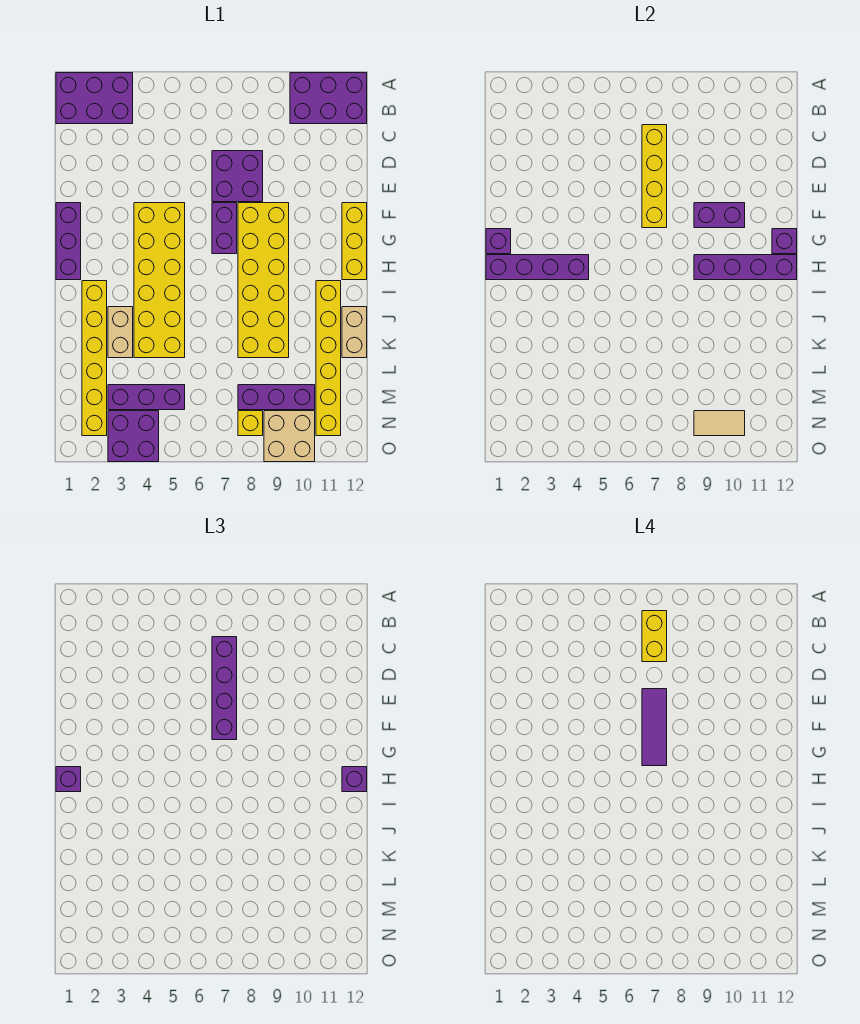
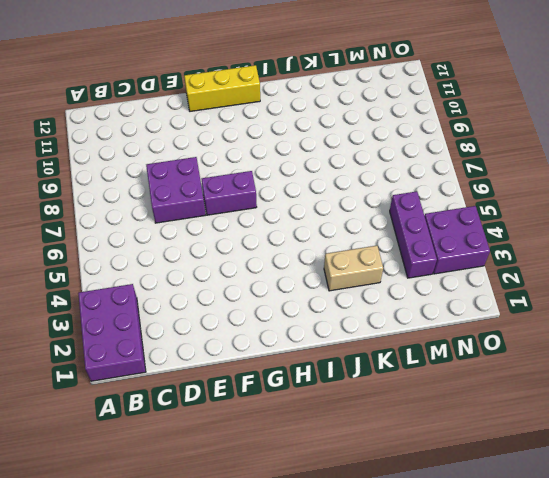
none -> purple 2x3 brick [290,73,367,124]
none -> purple 1x3 brick [56,203,81,280]
none -> yellow 2x6 brick [134,203,185,358]

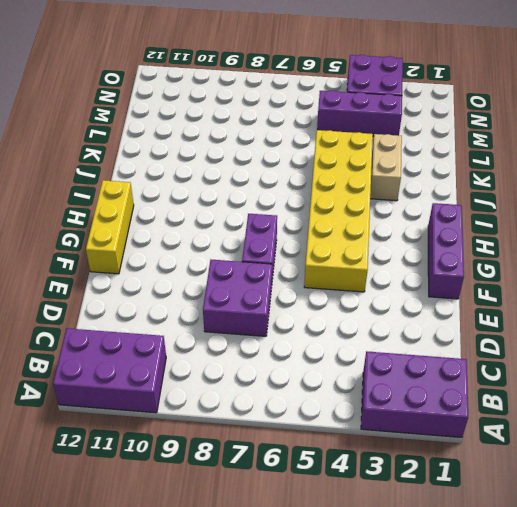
none -> yellow 2x6 brick [238,203,289,358]
none -> yellow 1x6 brick [82,281,107,436]
none -> yellow 1x6 brick [316,281,341,436]

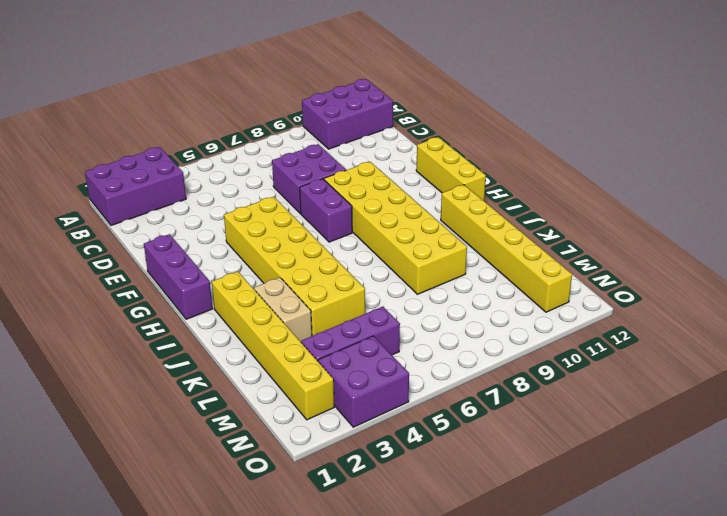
none -> tan 1x2 brick [342,307,367,358]
none -> purple 1x3 brick [238,385,315,410]
none -> yellow 1x1 brick [238,411,263,436]

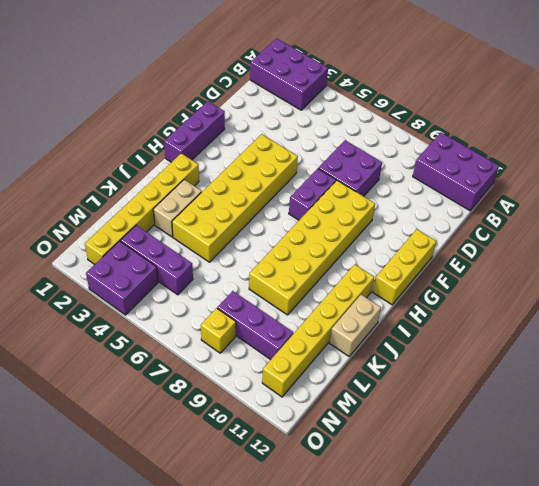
none -> tan 2x2 brick [264,411,315,462]
none -> yellow 1x4 brick [642,125,667,228]
none -> purple 1x2 brick [694,203,745,228]

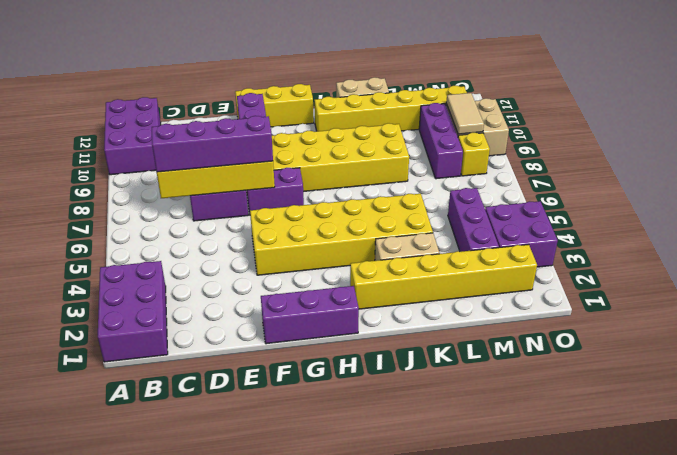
none -> purple 1x1 brick [486,229,511,254]
none -> purple 1x1 brick [772,229,797,254]
none -> purple 1x4 brick [486,255,589,280]

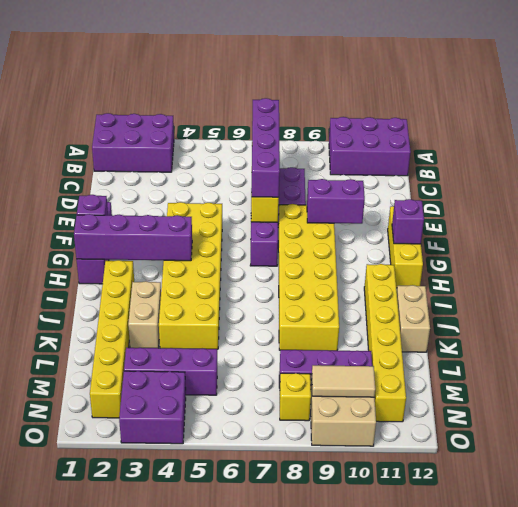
none -> purple 1x4 brick [694,255,797,280]
none -> purple 1x1 brick [56,767,81,792]
none -> purple 1x1 brick [342,767,367,792]

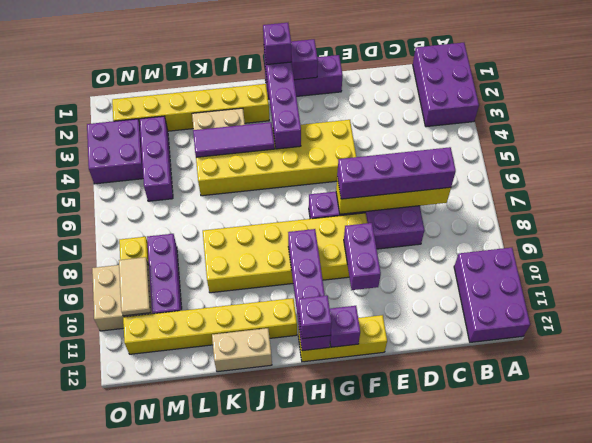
purple 1x3 tile [193,122,275,157] -> purple 1x3 tile moved to [642,689,667,766]
none -> yellow 1x2 brick [642,611,667,662]

